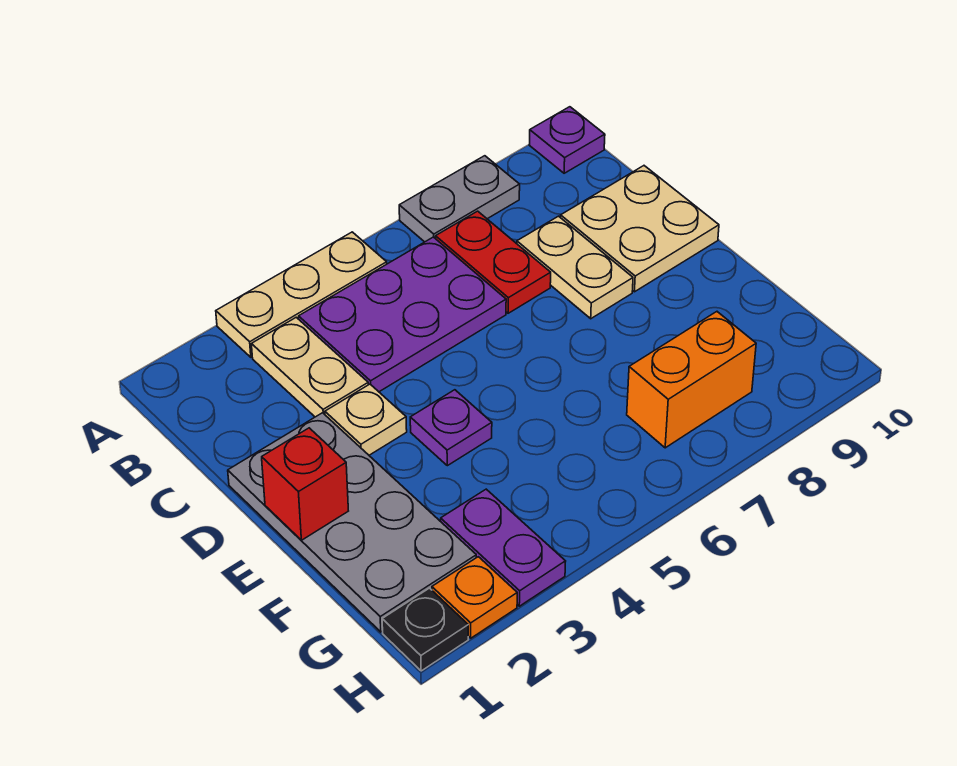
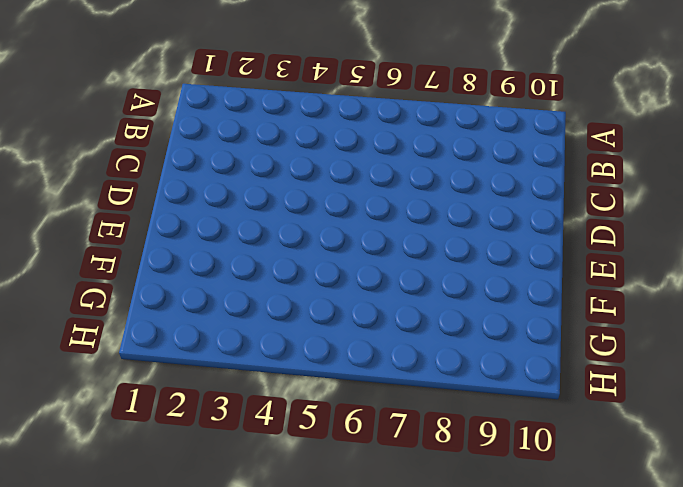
none -> tan 1x3 plate [216,232,387,357]
none -> grey 1x2 plate [399,156,520,242]
none -> purple 1x1 plate [529,107,605,173]

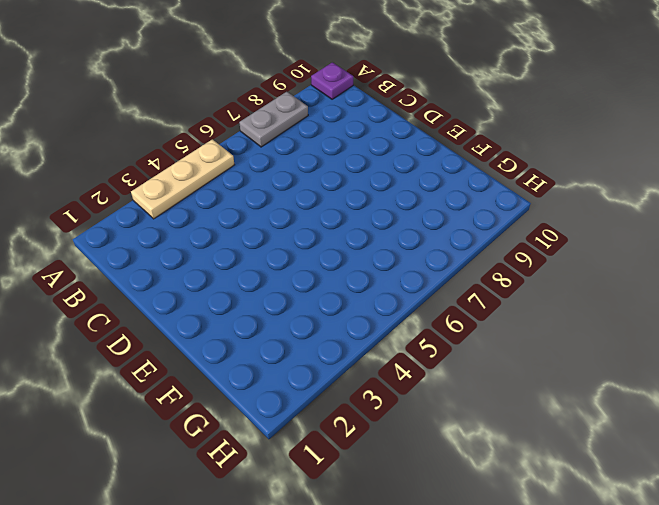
none -> tan 1x2 plate [252,317,368,417]
none -> purple 2x3 plate [299,237,506,392]
none -> red 1x2 plate [436,211,551,313]

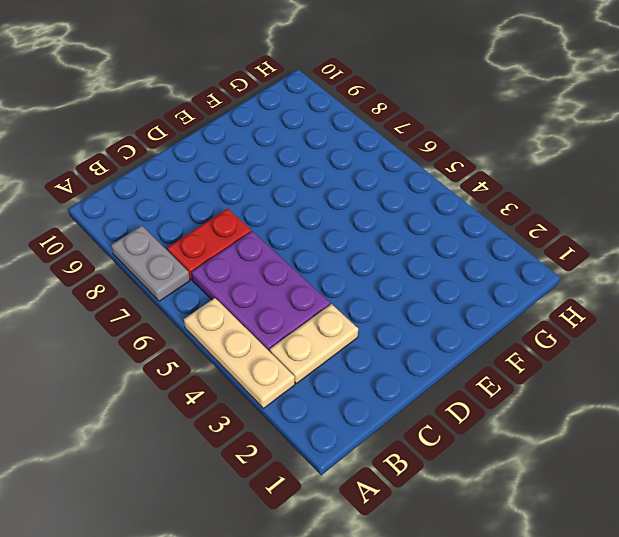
none -> purple 1x1 plate [529,107,605,173]
none -> tan 1x2 plate [517,216,633,319]
none -> tan 2x2 plate [561,166,719,292]

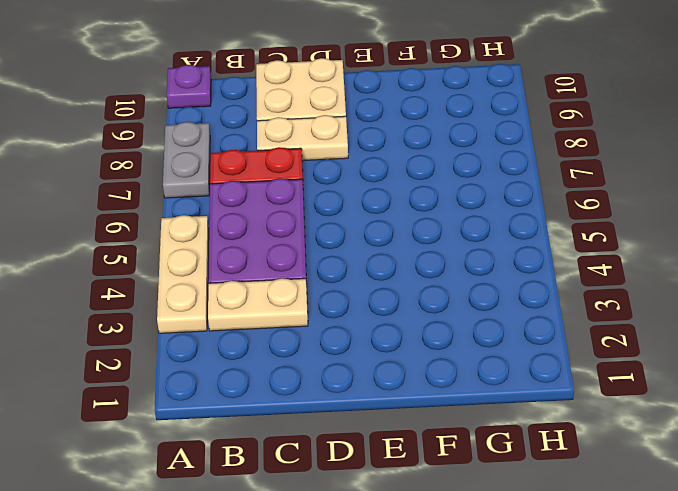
none -> grey 2x4 plate [228,413,476,632]
none -> tan 1x1 plate [325,384,407,455]
none -> purple 1x1 plate [410,390,492,466]

